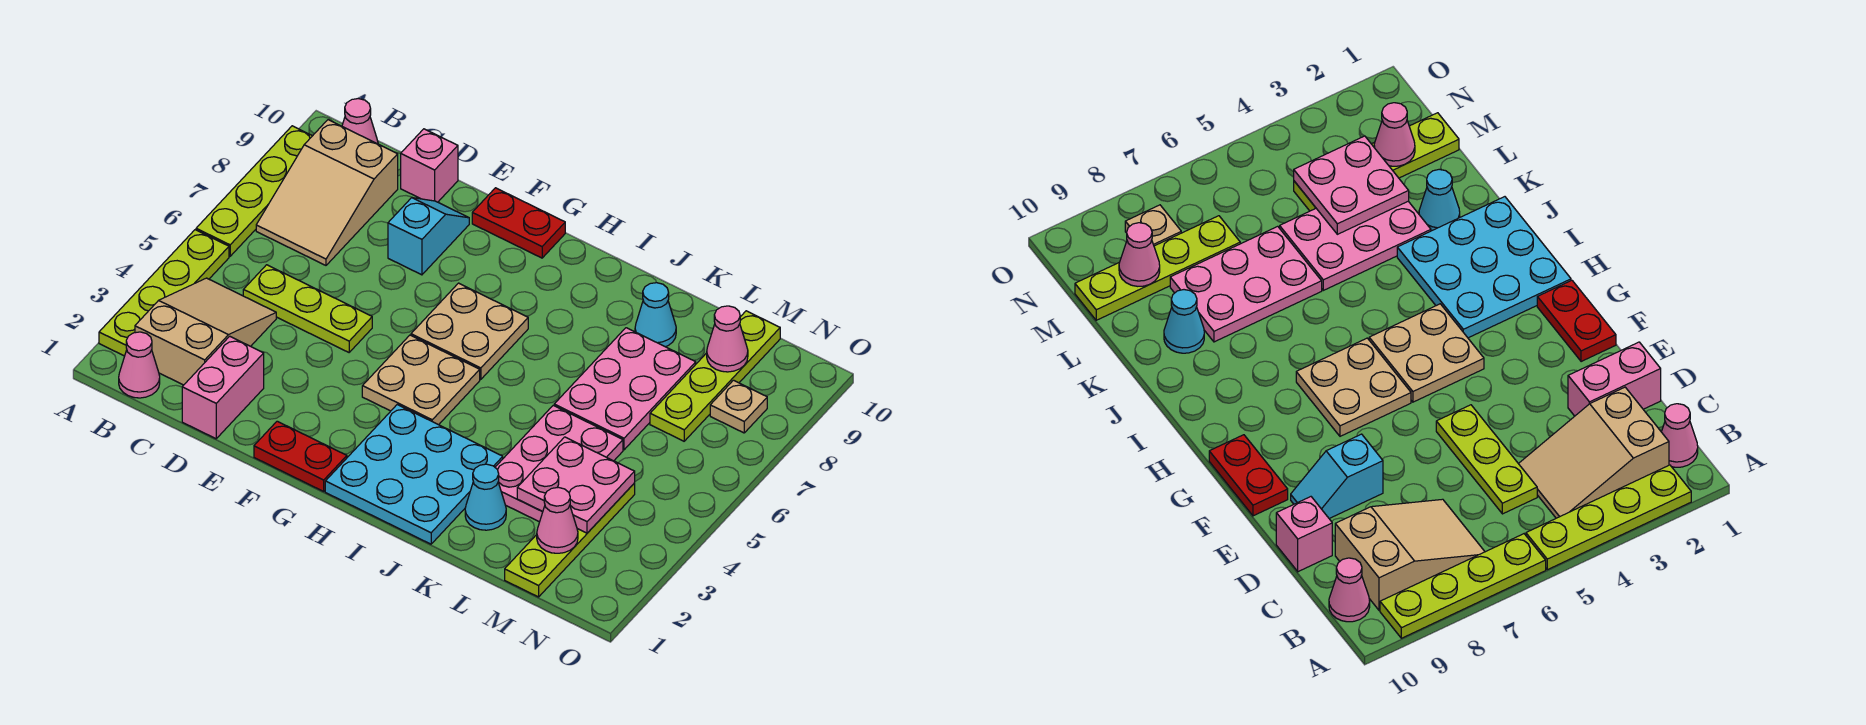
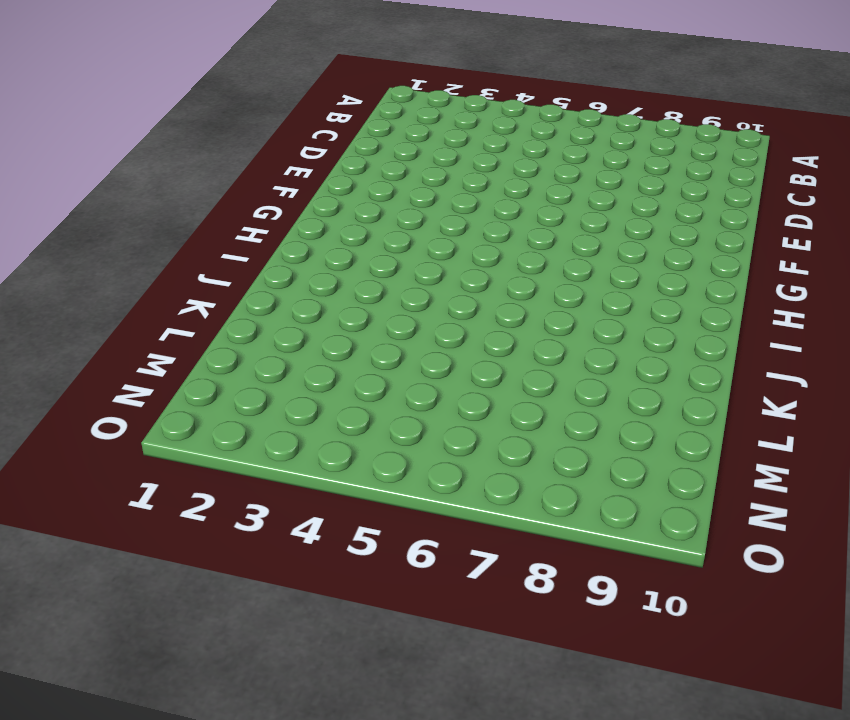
none -> lime 1x4 plate [99,230,229,356]
none -> lime 1x4 plate [196,126,312,256]
none -> pink 1x1 cone [119,332,160,398]

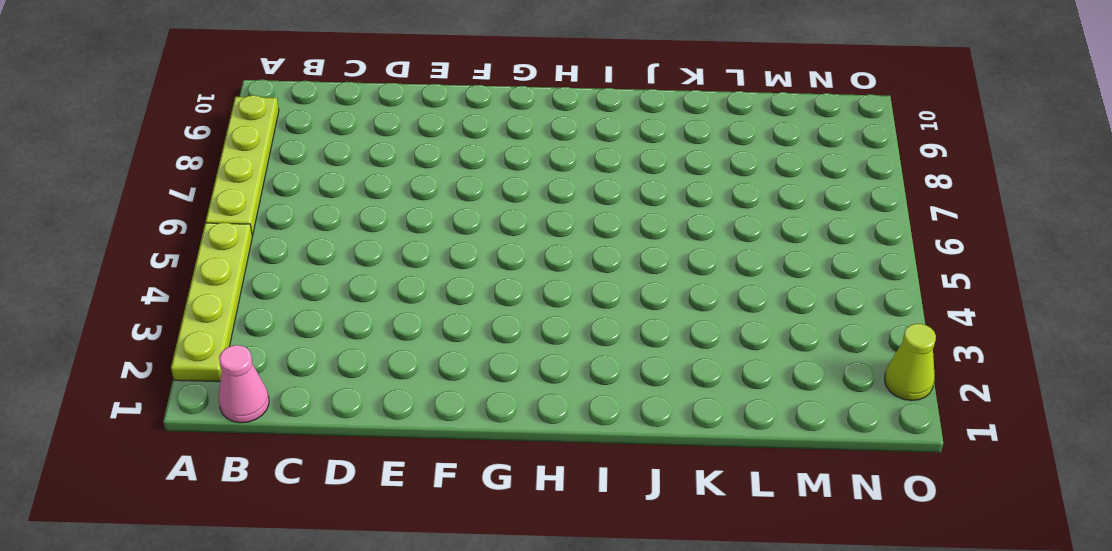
lime 1x1 cone [885,324,936,401] -> none
none -> tan 2x3 slope [135,278,276,385]
none -> tan 2x3 slope [256,120,398,265]
none -> pink 1x1 cone [342,99,378,144]

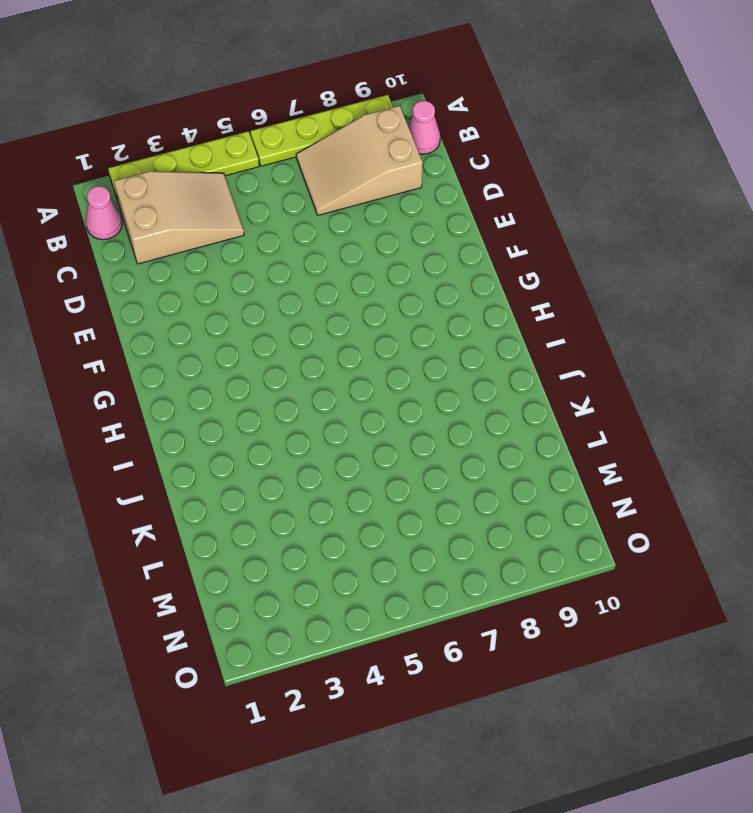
none -> lime 1x3 plate [243,265,372,352]
none -> pink 1x2 brick [182,336,264,439]
none -> pink 1x1 brick [401,129,458,202]

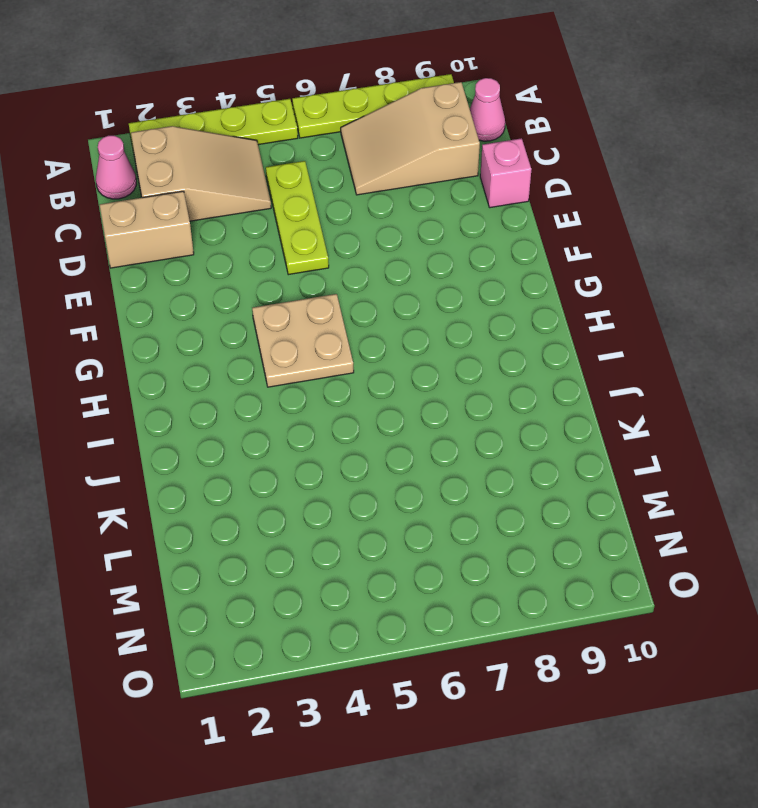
tan 1x2 brick [100,191,194,268] -> pink 1x2 brick [182,336,264,439]
none -> cyan 1x2 slope [388,198,469,275]
none -> red 1x2 plate [254,421,347,491]
none -> red 1x2 plate [472,188,565,258]

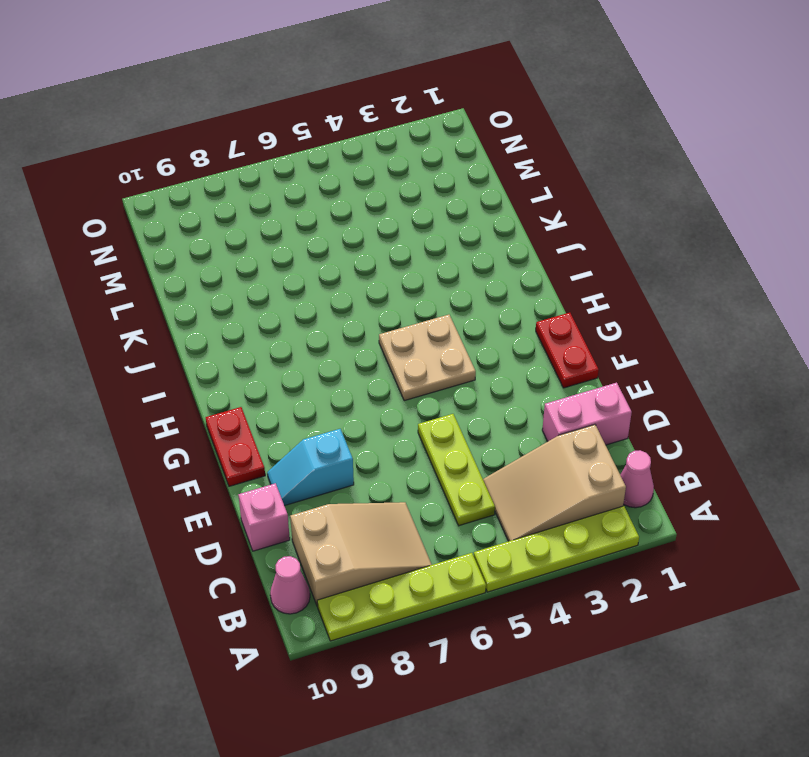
none -> tan 2x2 plate [411,283,528,379]
none -> cyan 3x3 plate [325,405,503,544]
none -> cyan 1x1 cone [465,464,506,530]

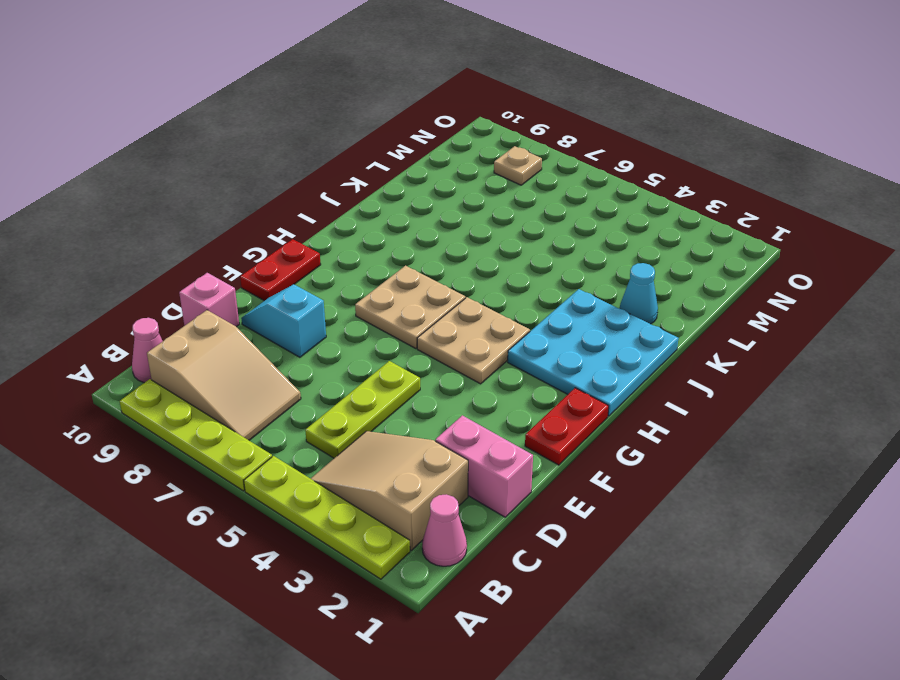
none -> pink 2x3 plate [495,405,623,522]
none -> pink 2x3 plate [554,328,696,450]
none -> cyan 1x1 cone [635,283,676,347]

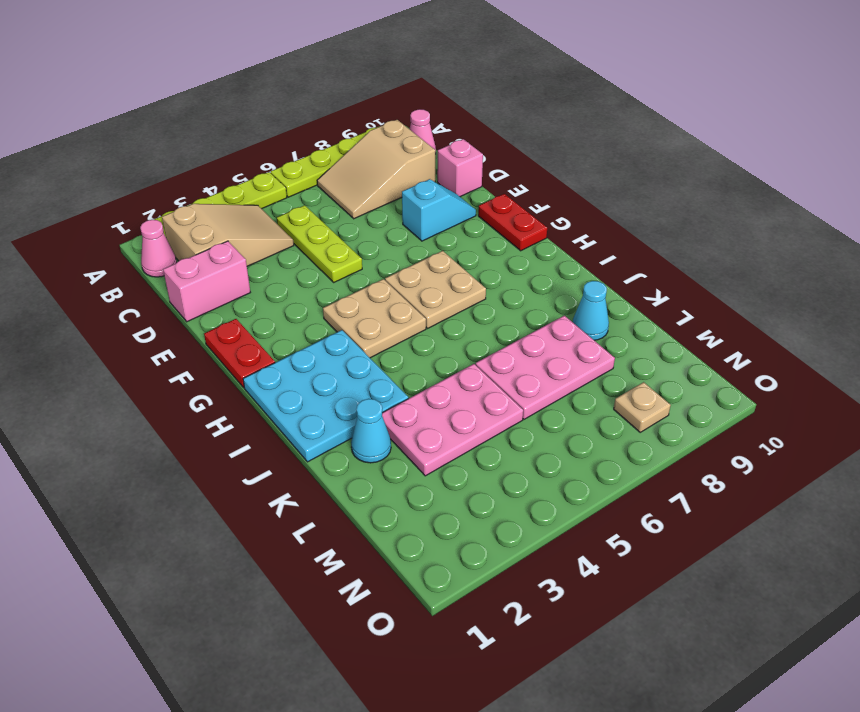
none -> lime 1x4 plate [505,483,635,597]
none -> lime 1x4 plate [650,311,780,441]
none -> pink 2x2 plate [517,437,635,533]

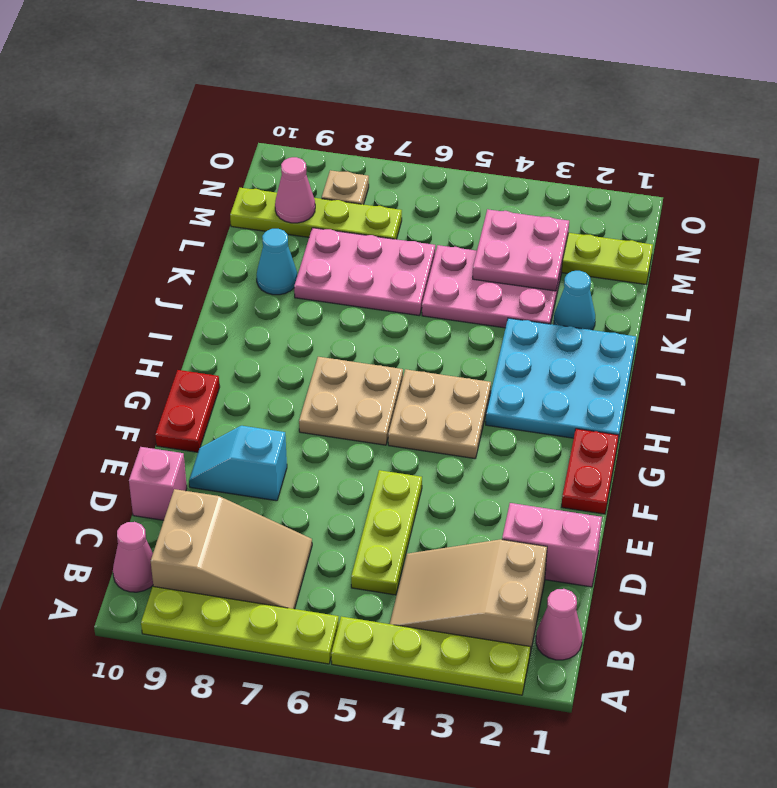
none -> pink 1x1 cone [537,487,578,553]

